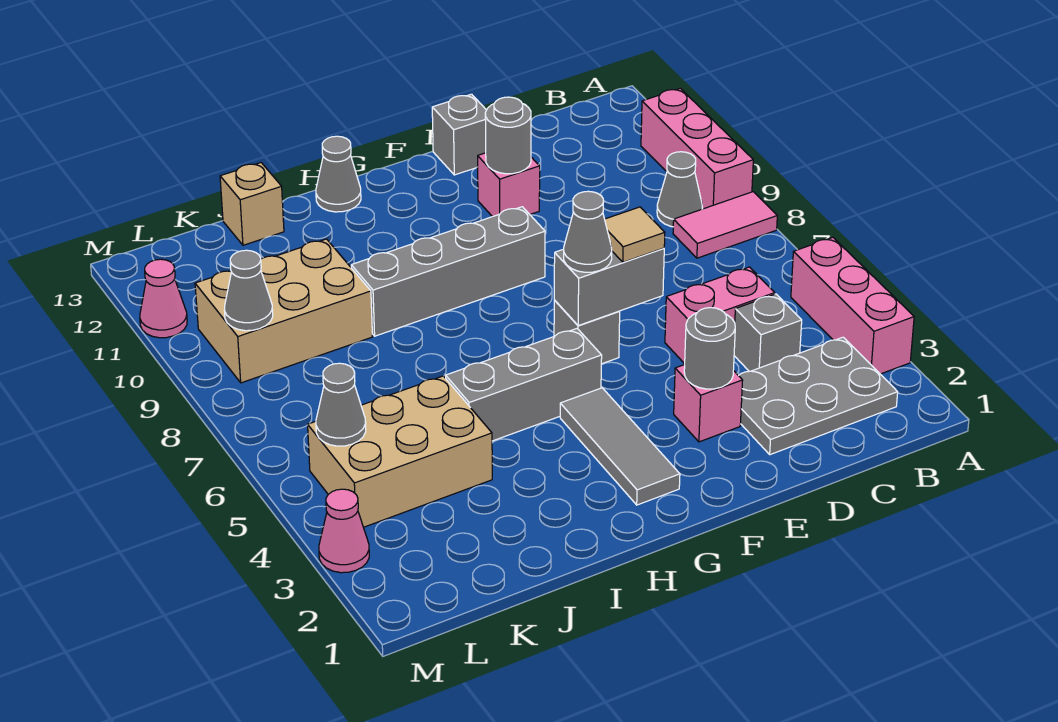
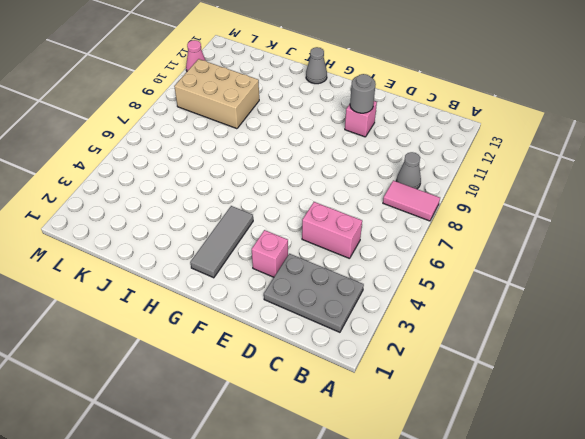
none -> pink 1x3 brick [791,237,914,374]
none -> pink 1x3 brick [641,88,753,209]
none -> grey 1x1 brick [734,294,802,371]

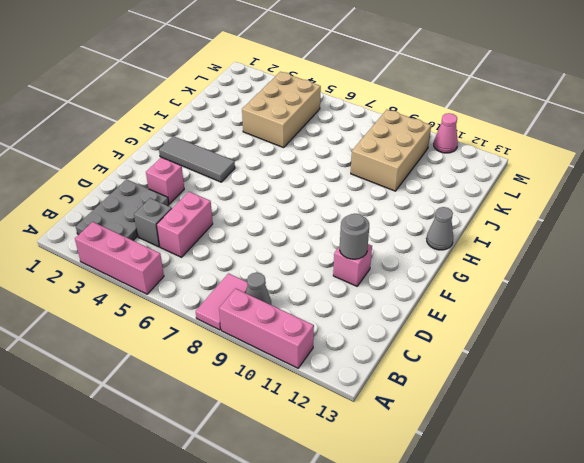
none -> grey 1x1 brick [432,94,486,175]
none -> grey 1x1 brick [554,300,620,364]
none -> grey 1x4 brick [351,207,545,336]

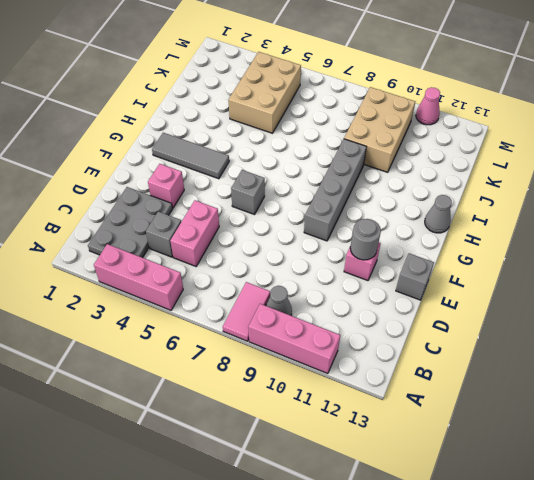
none -> grey 1x3 brick [446,329,602,441]
none -> tan 1x1 brick [220,163,284,245]
none -> pink 1x1 cone [319,489,369,573]

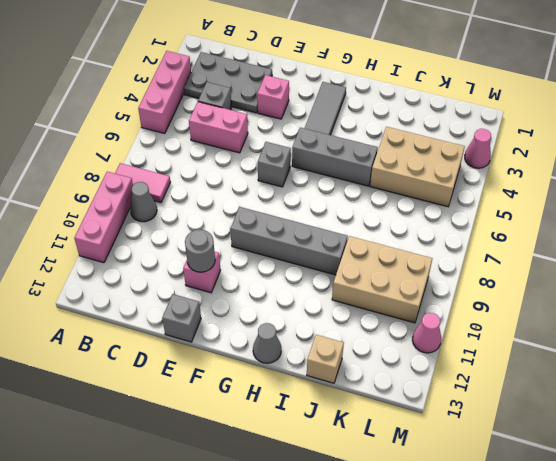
none -> grey 1x1 round brick [684,308,735,389]
none -> grey 1x2 brick [554,248,664,326]
none -> grey 1x1 cone [316,363,366,446]

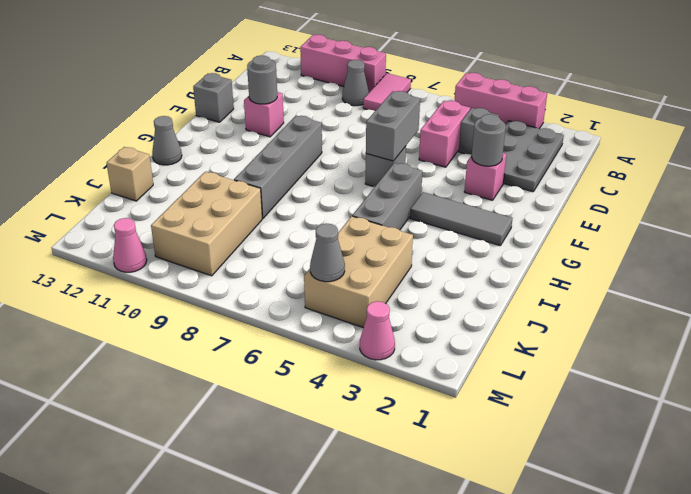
none -> grey 1x1 cone [224,250,273,331]
none -> tan 1x1 tile [605,207,665,262]
none -> grey 1x1 cone [564,191,612,272]

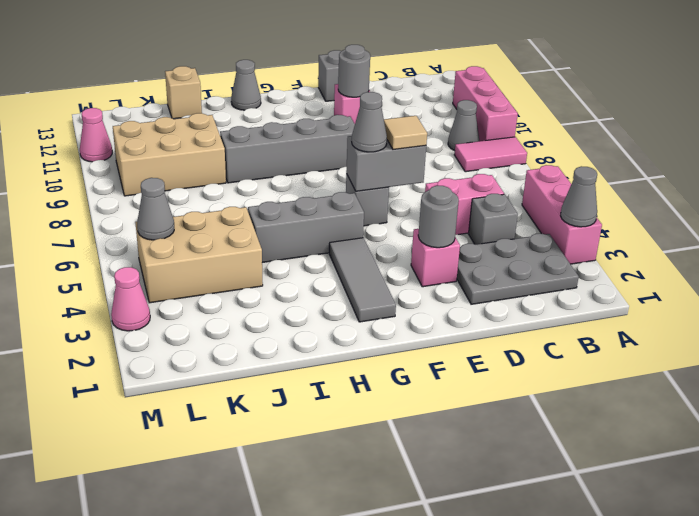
grey 1x1 cone [561,166,597,227] -> grey 1x1 cone moved to [224,250,273,331]

